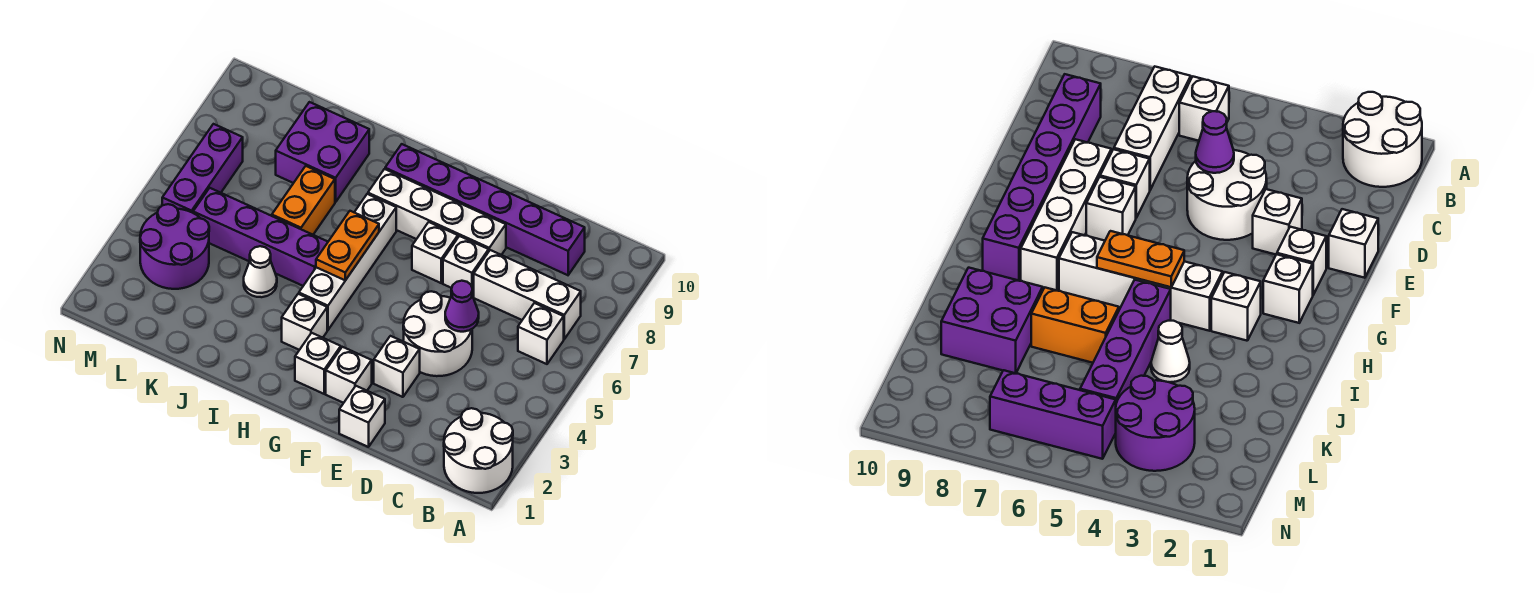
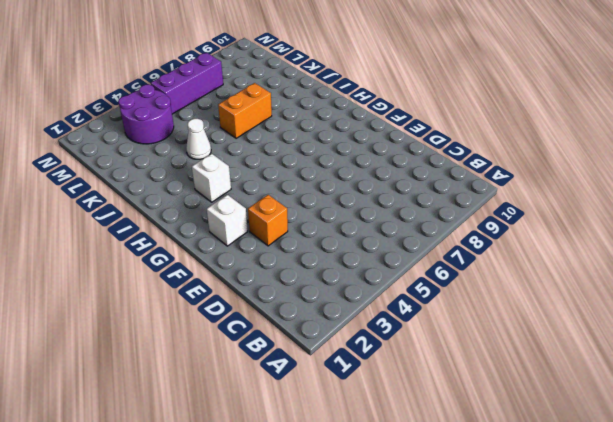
orange 1x1 brick [248,195,288,246] -> white 1x1 brick [374,336,420,397]
none -> white 2x2 round brick [444,408,513,493]
none -> white 1x1 brick [518,303,564,364]
none -> white 1x3 brick [474,250,581,339]

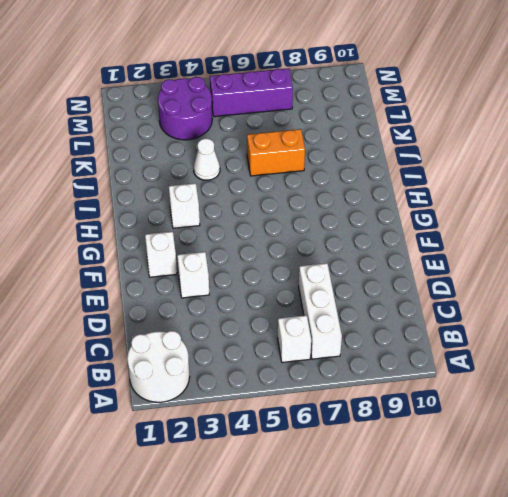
none -> purple 1x6 brick [385,144,585,275]
none -> white 2x2 round brick [403,291,472,376]
none -> white 1x1 brick [339,386,385,447]

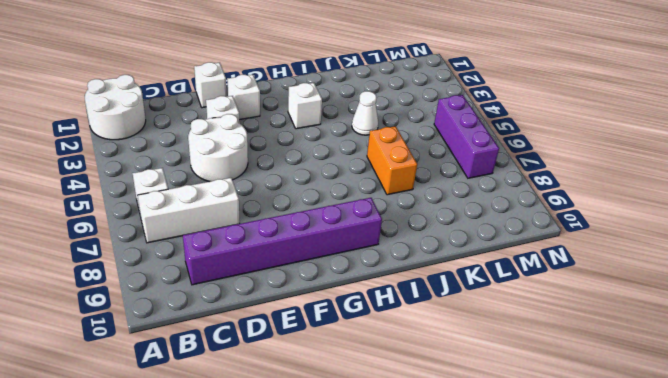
none -> white 1x1 brick [443,236,489,296]
none -> white 1x4 brick [368,169,506,255]
none -> white 1x1 brick [412,222,458,283]

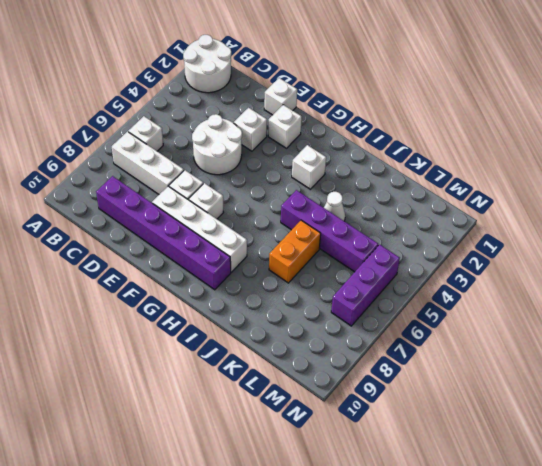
none -> white 1x1 brick [295,333,341,394]
none -> white 1x4 brick [299,194,396,330]
none -> purple 2x2 brick [276,102,369,202]

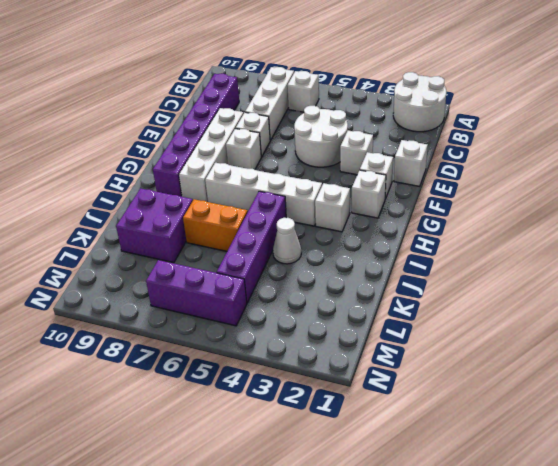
none -> purple 2x2 round brick [140,204,209,289]
none -> purple 1x1 cone [445,281,479,332]
none -> orange 1x2 plate [316,211,379,280]

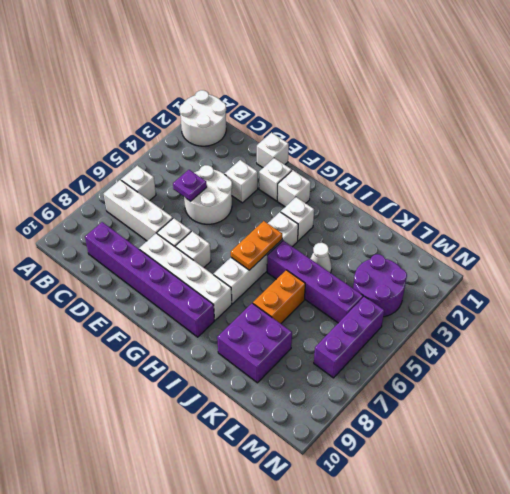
purple 1x1 plate [173,170,207,201] -> purple 1x1 cone [445,281,479,332]

